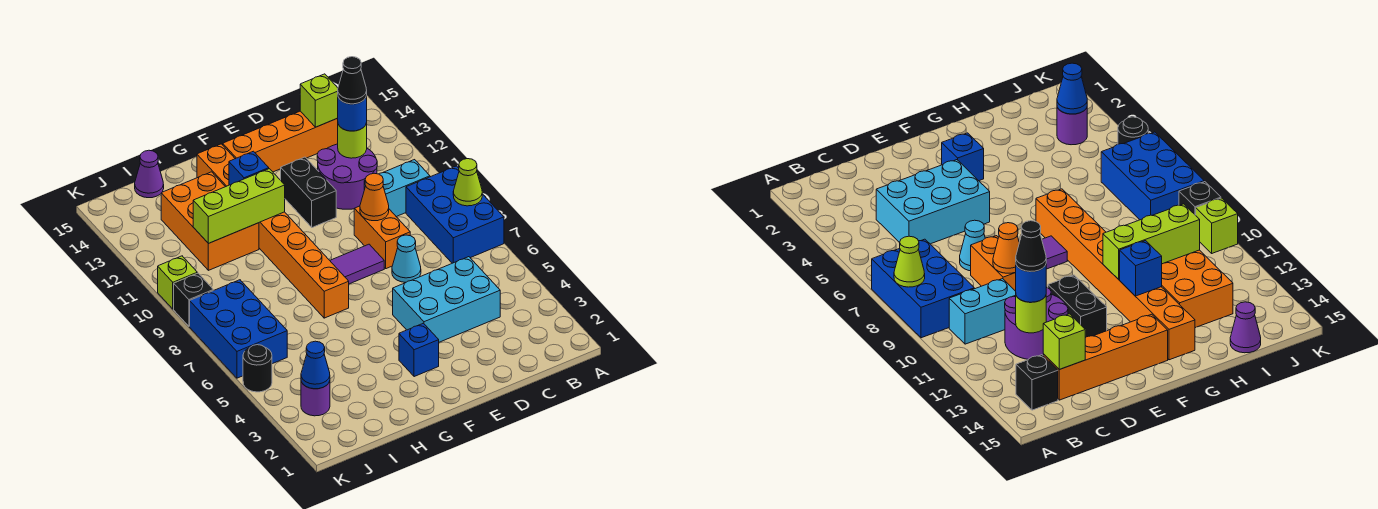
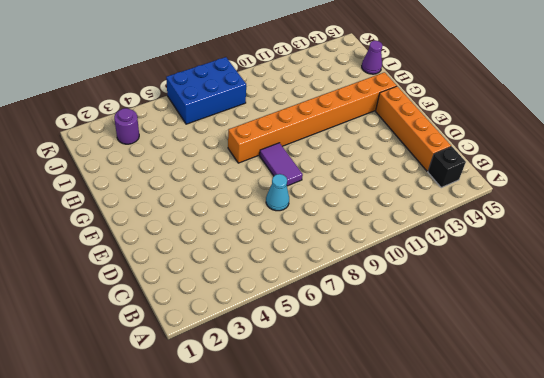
none -> blue 2x3 brick [406,166,504,263]
none -> cyan 1x2 brick [364,160,430,217]
none -> cyan 2x3 brick [393,257,500,342]

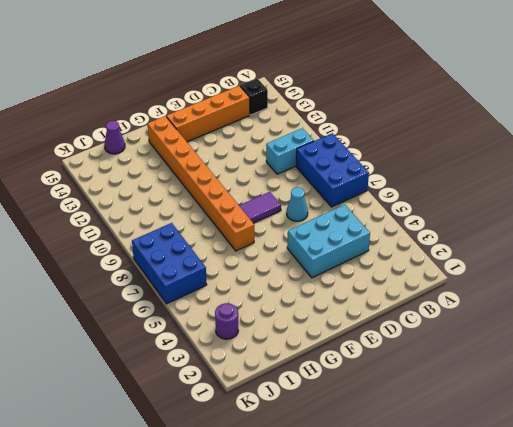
none -> purple 2x2 round brick [317,144,377,209]
none -> orange 1x2 brick [354,206,410,269]
none -> black 1x2 brick [281,157,336,227]

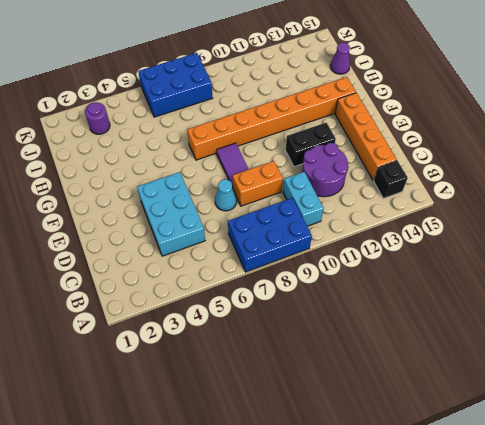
none -> blue 1x1 brick [399,323,439,377]
none -> orange 2x3 brick [161,172,259,270]
none -> black 1x1 round brick [243,345,272,392]

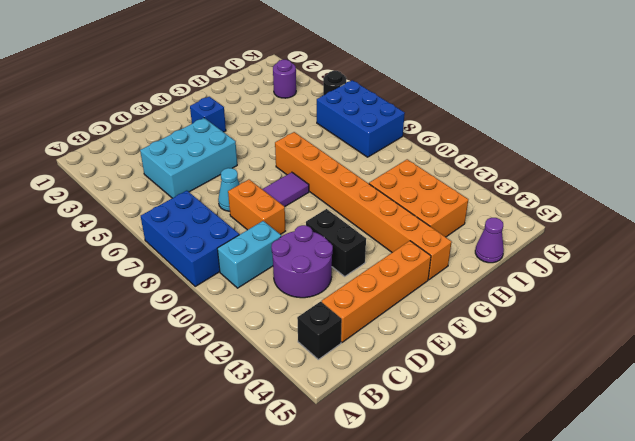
none -> black 1x1 brick [174,273,213,326]
none -> lime 1x1 brick [158,256,197,309]
none -> lime 1x1 cone [453,159,482,206]

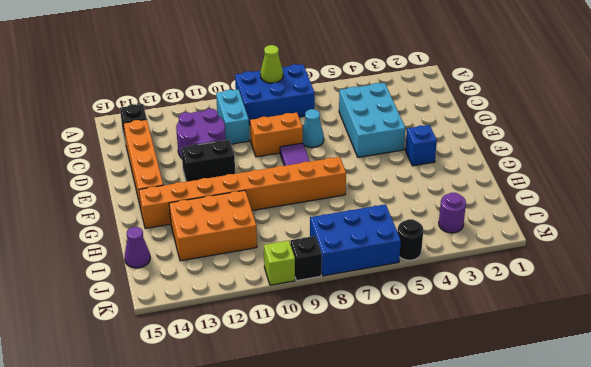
none -> lime 1x1 round brick [338,123,367,158]
none -> lime 1x1 brick [300,74,338,127]
none -> orange 1x1 cone [360,173,389,221]

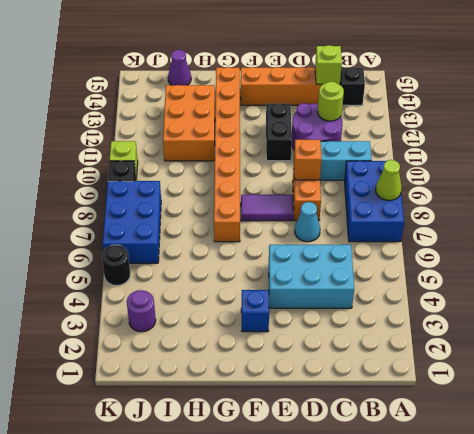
orange 1x1 brick [294,140,322,180] -> orange 1x1 cone [360,173,389,221]
none -> lime 1x3 brick [193,169,285,243]
none -> blue 1x1 brick [229,151,269,185]
none -> blue 1x1 cone [301,341,330,389]

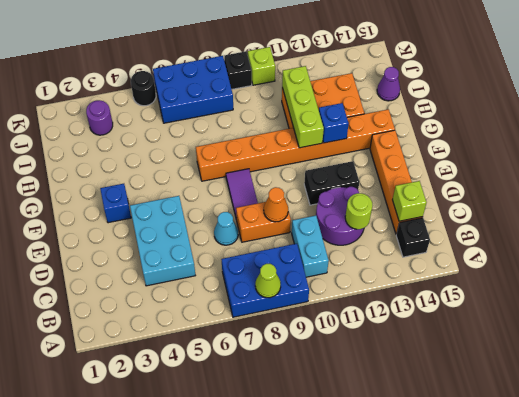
none -> blue 1x1 cone [301,341,330,389]
none -> blue 1x1 round brick [338,96,367,131]
none -> black 1x1 cone [338,57,367,104]

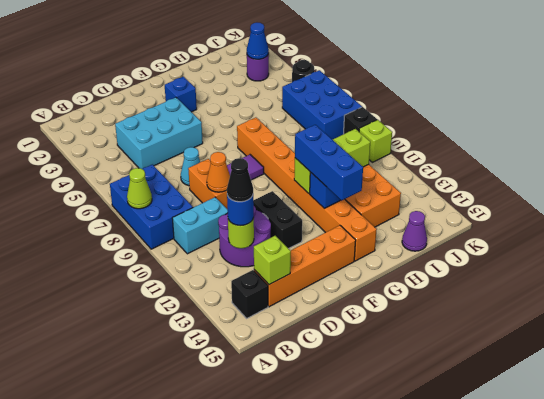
blue 1x3 brick [295,125,363,200] -> none

